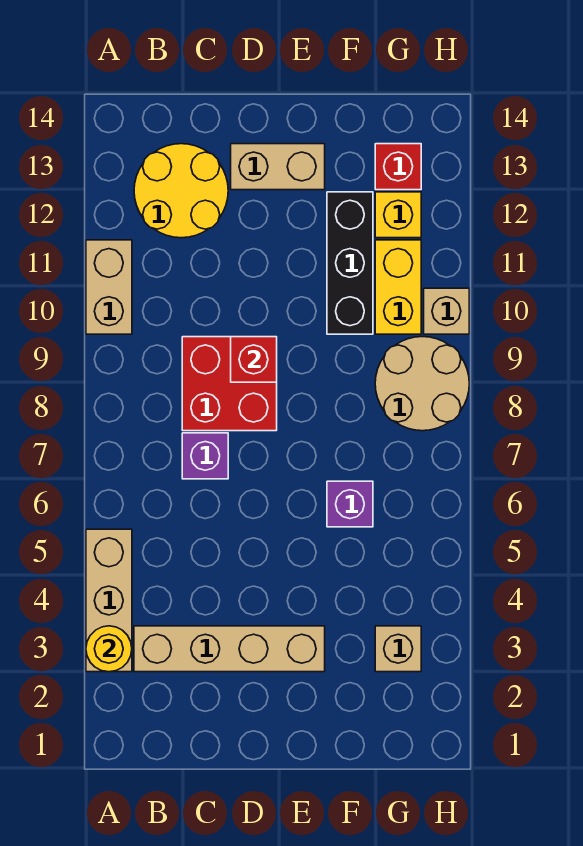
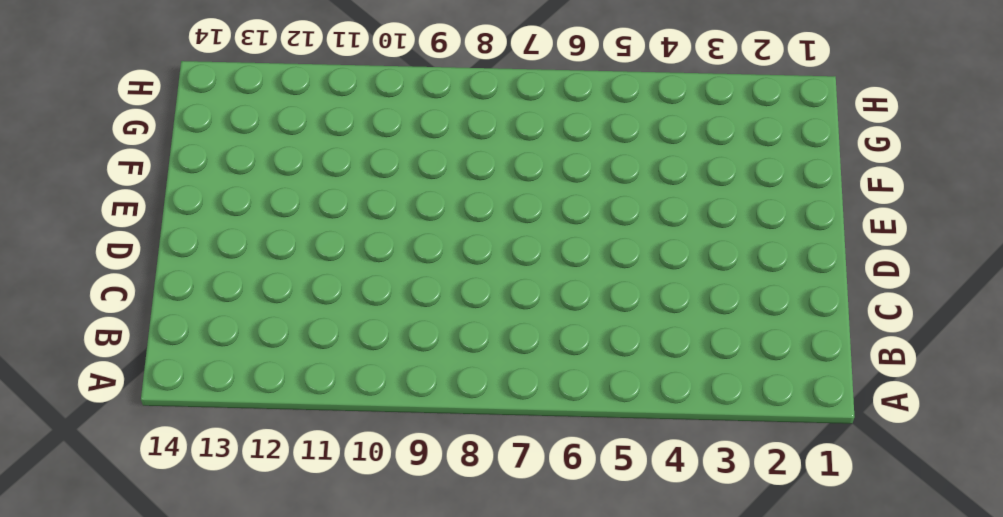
none -> tan 1x3 brick [86,529,132,672]
none -> tan 1x2 brick [86,240,132,334]
none -> tan 1x4 brick [134,626,325,672]

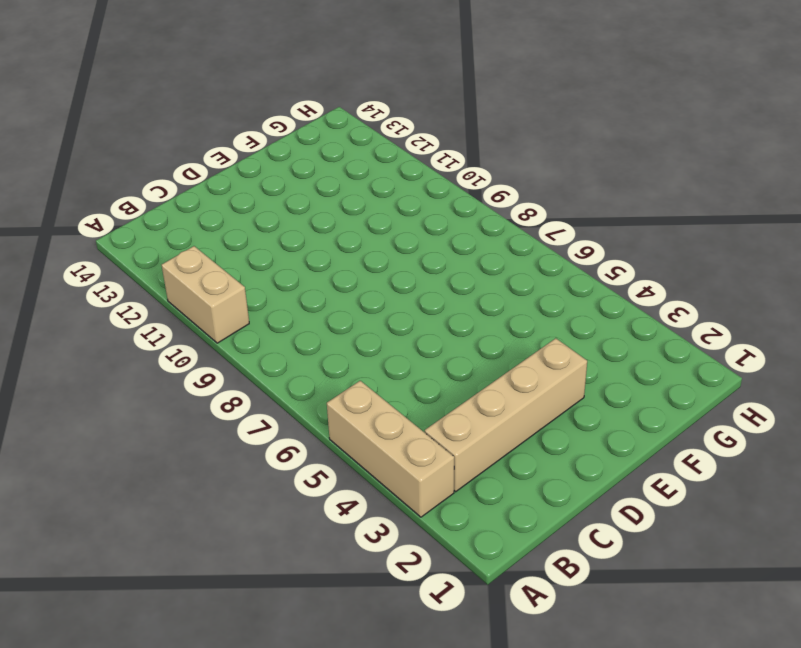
none -> yellow 2x2 round brick [134,144,228,238]
none -> purple 1x1 brick [182,433,228,479]
none -> red 2x2 brick [182,337,277,431]

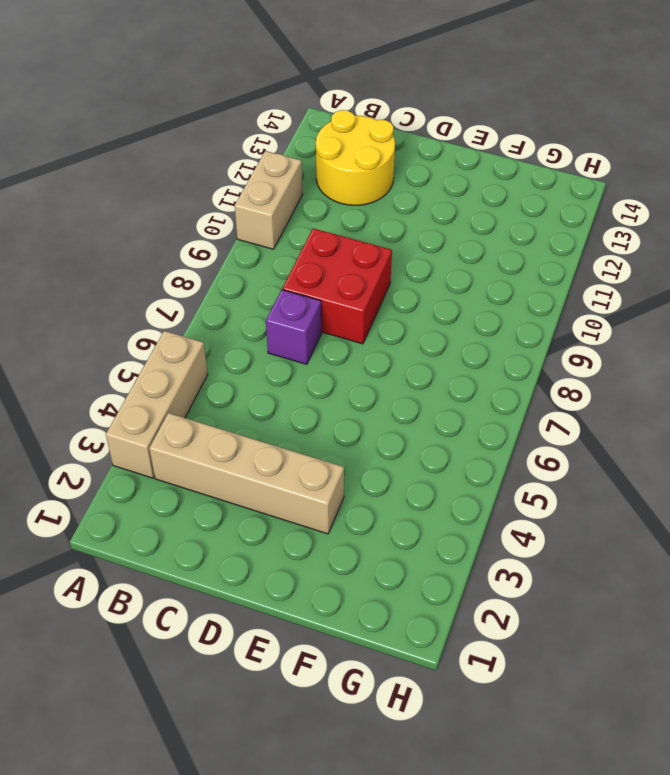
none -> tan 1x2 brick [231,144,325,190]
none -> purple 1x1 brick [327,481,373,527]
none -> black 1x3 brick [327,192,373,334]

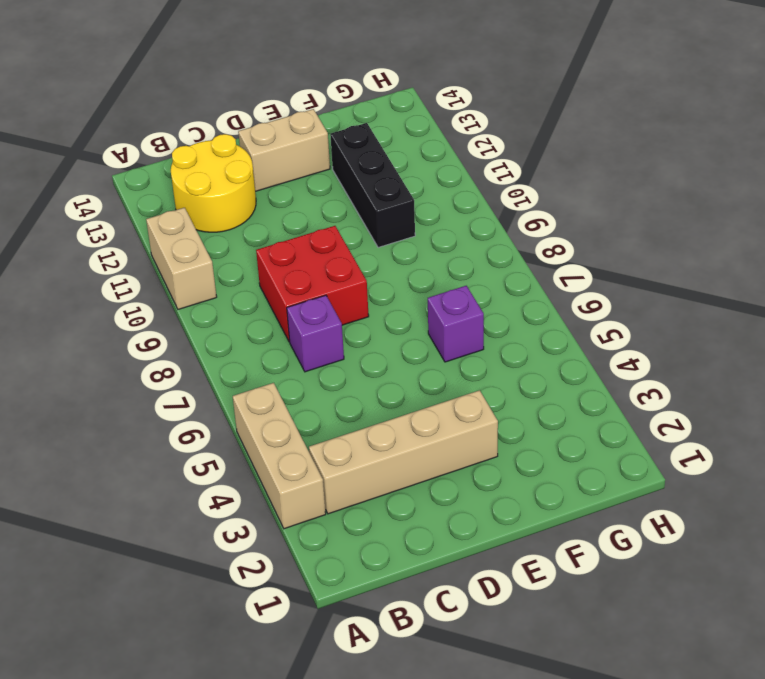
none -> tan 1x1 brick [375,626,421,672]
none -> tan 2x2 round brick [375,337,469,431]
none -> yellow 1x2 brick [375,240,421,334]

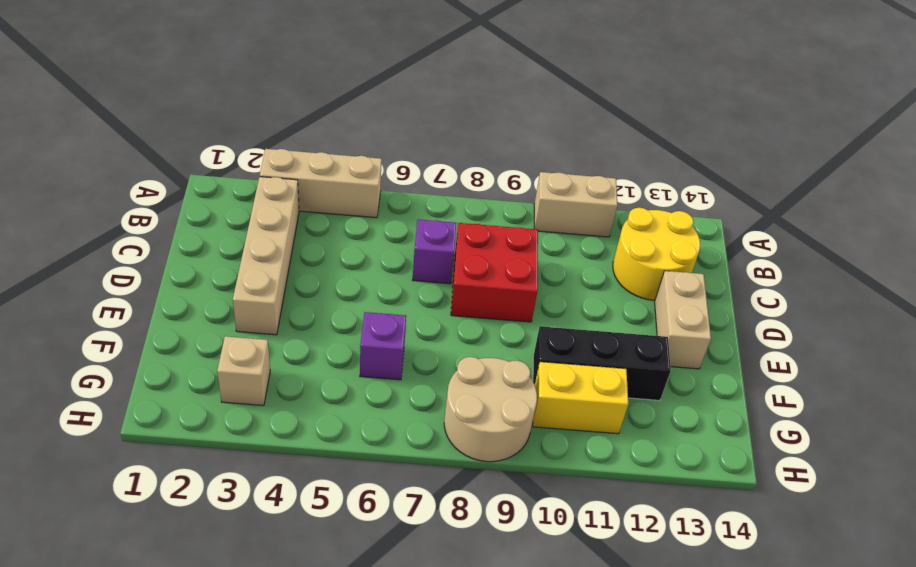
none -> yellow 1x1 brick [375,192,421,238]
none -> red 1x1 brick [375,144,421,190]
none -> tan 1x1 brick [424,288,469,334]

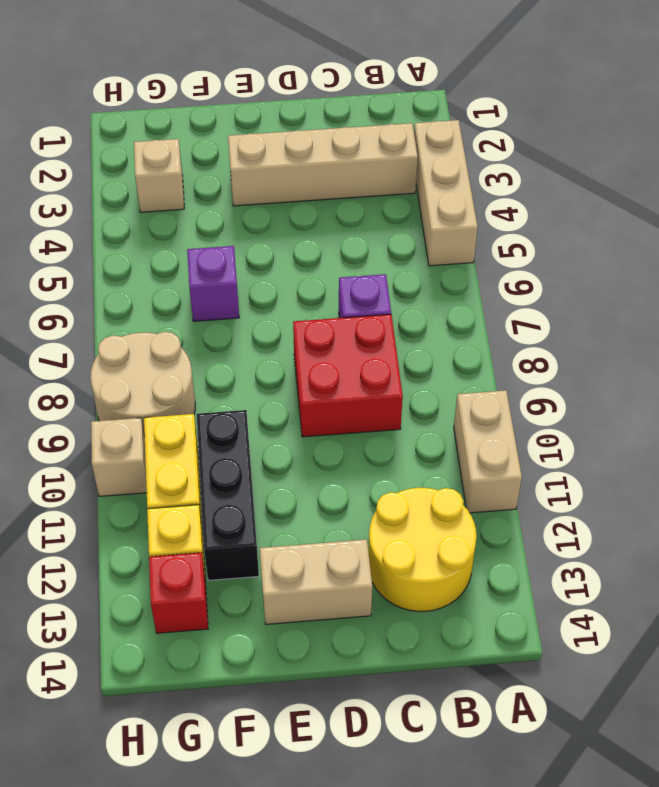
none -> yellow 1x1 round brick [86,626,132,672]
none -> red 1x1 brick [231,337,277,382]

